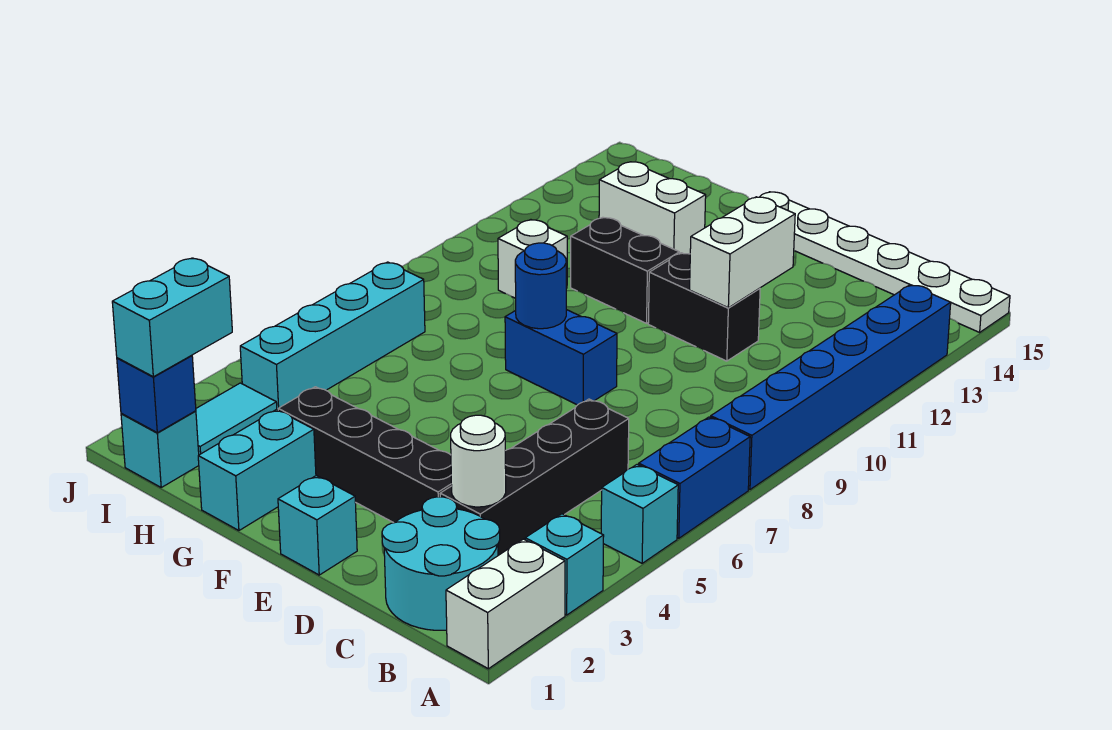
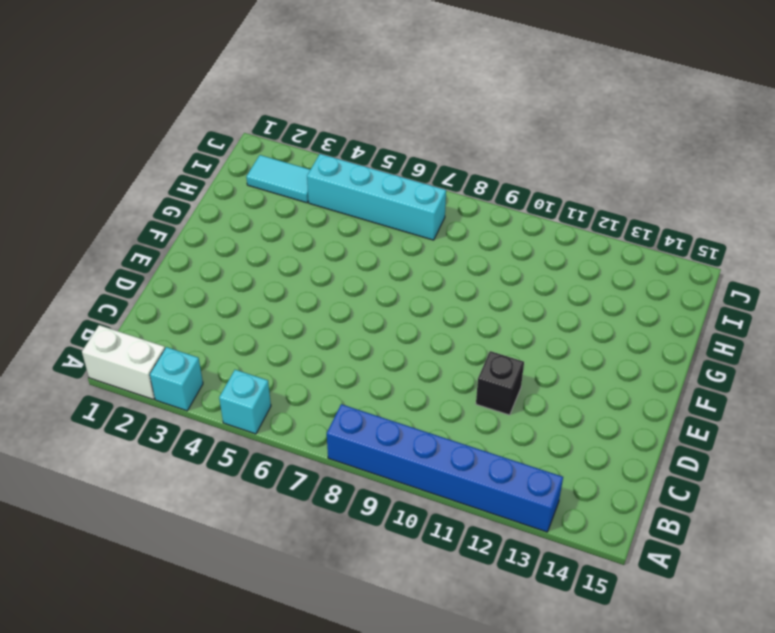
black 1x1 brick [476,351,524,415] -> black 1x2 brick [648,253,760,361]
none -> blue 1x2 brick [639,417,750,538]
none -> white 1x6 plate [760,192,1010,332]
none -> cyan 2x2 round brick [382,497,500,630]

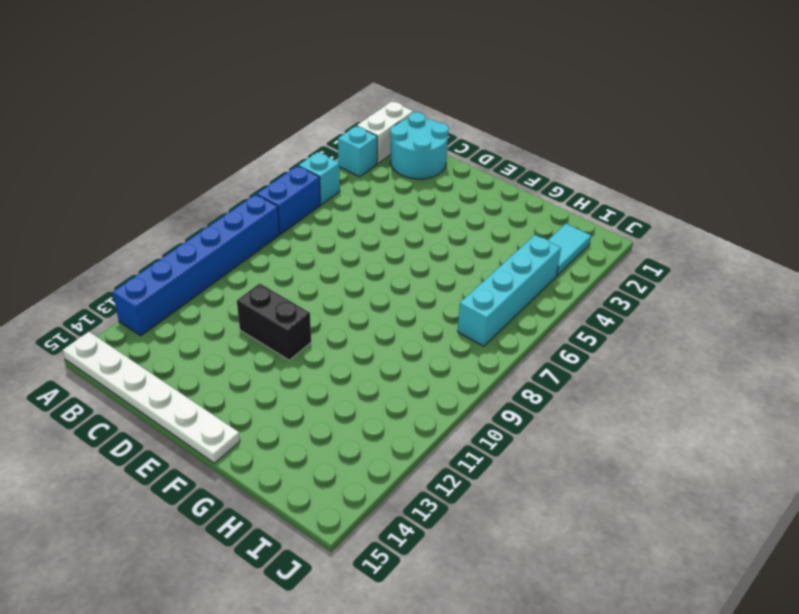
none -> black 1x4 brick [440,399,629,555]
none -> black 1x4 brick [278,387,452,523]
none -> cyan 1x1 brick [278,476,357,575]

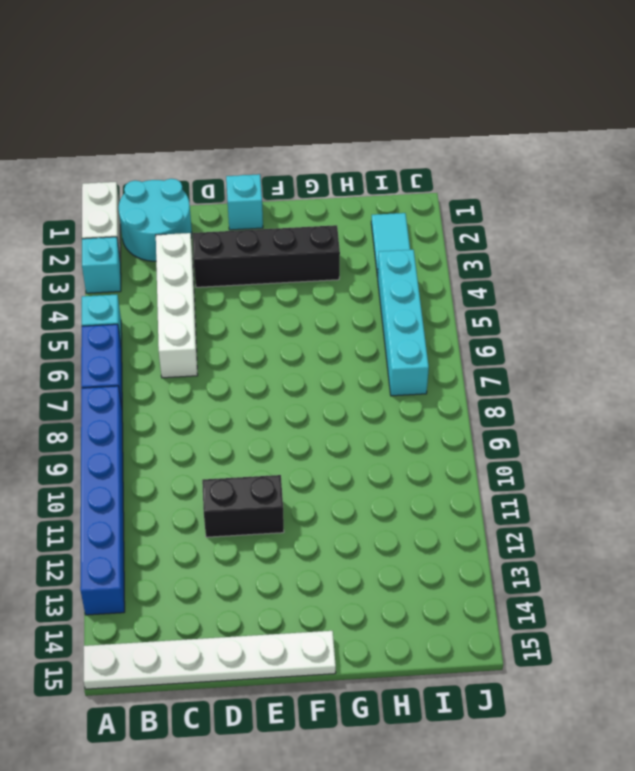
white 1x4 brick [156,233,198,378] -> black 1x4 brick [440,399,629,555]
none -> blue 1x2 brick [505,310,617,405]
none -> black 1x2 brick [571,217,679,323]
none -> cyan 1x2 brick [198,410,316,531]

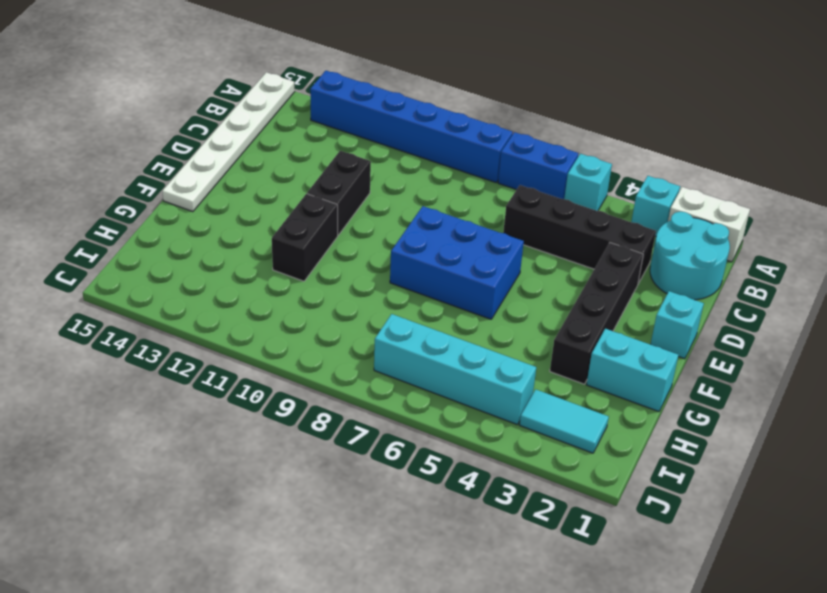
blue 2x3 brick [390,206,524,319] -> blue 1x2 brick [505,310,617,405]
none -> white 1x2 brick [599,162,706,254]
none -> white 1x1 brick [498,220,567,298]
none -> cyan 1x1 brick [121,411,199,487]

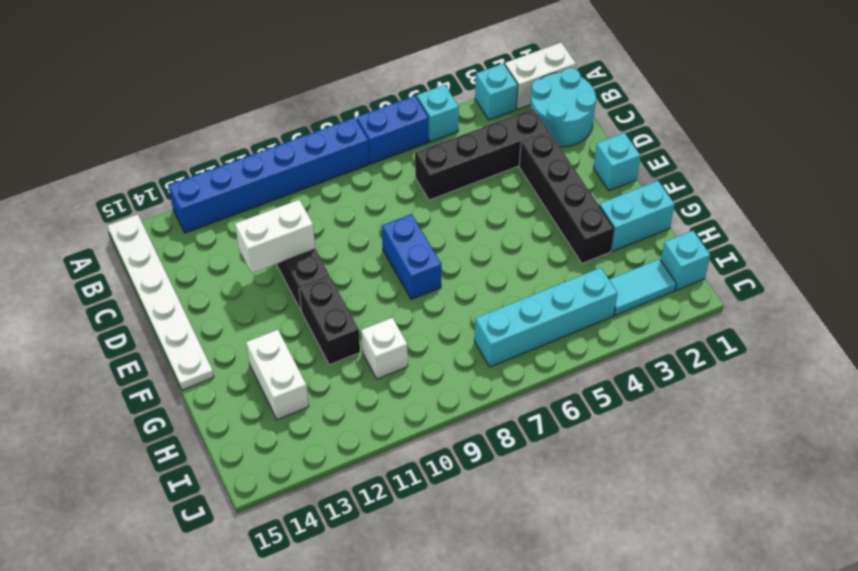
none -> white 1x1 round brick [451,415,506,507]
none -> blue 1x1 round brick [515,243,566,329]
none -> blue 1x1 brick [117,355,196,433]

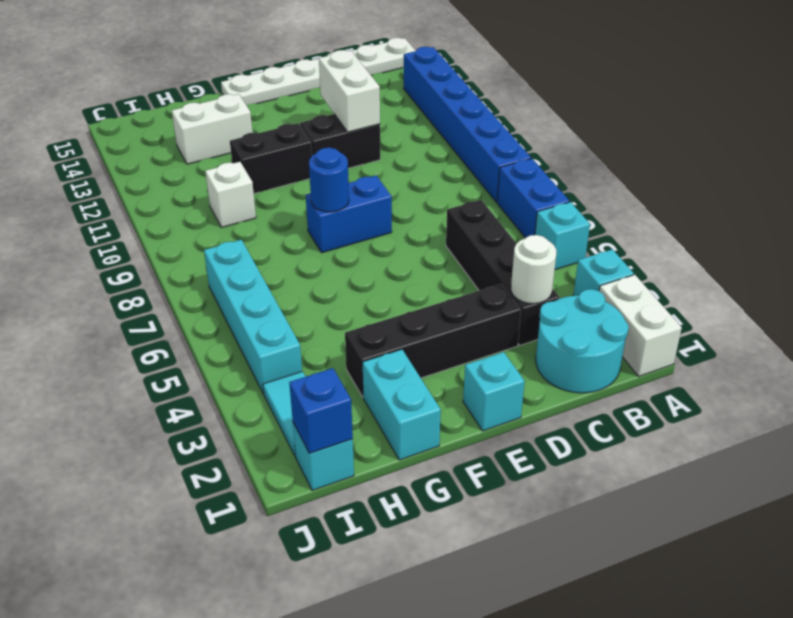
none -> cyan 1x2 brick [112,258,232,377]

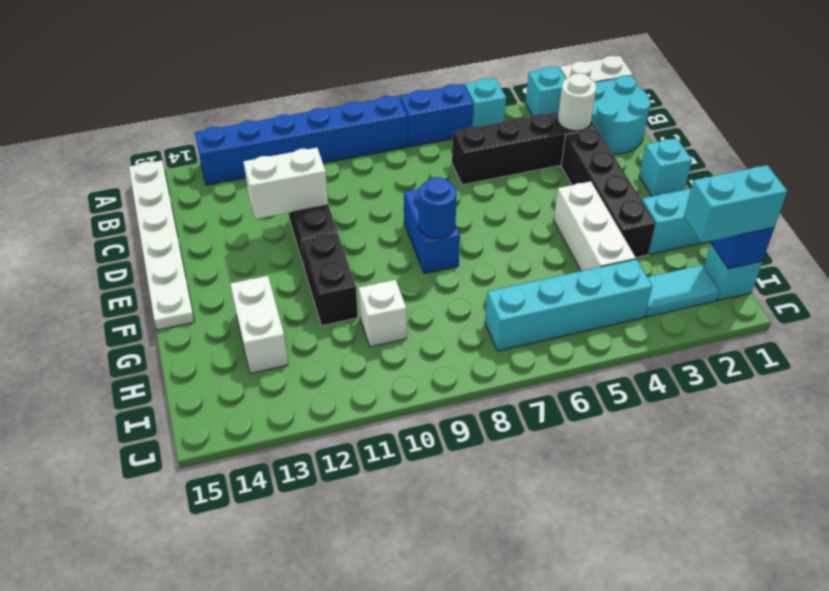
white 1x3 brick [554,181,636,271] -> none

